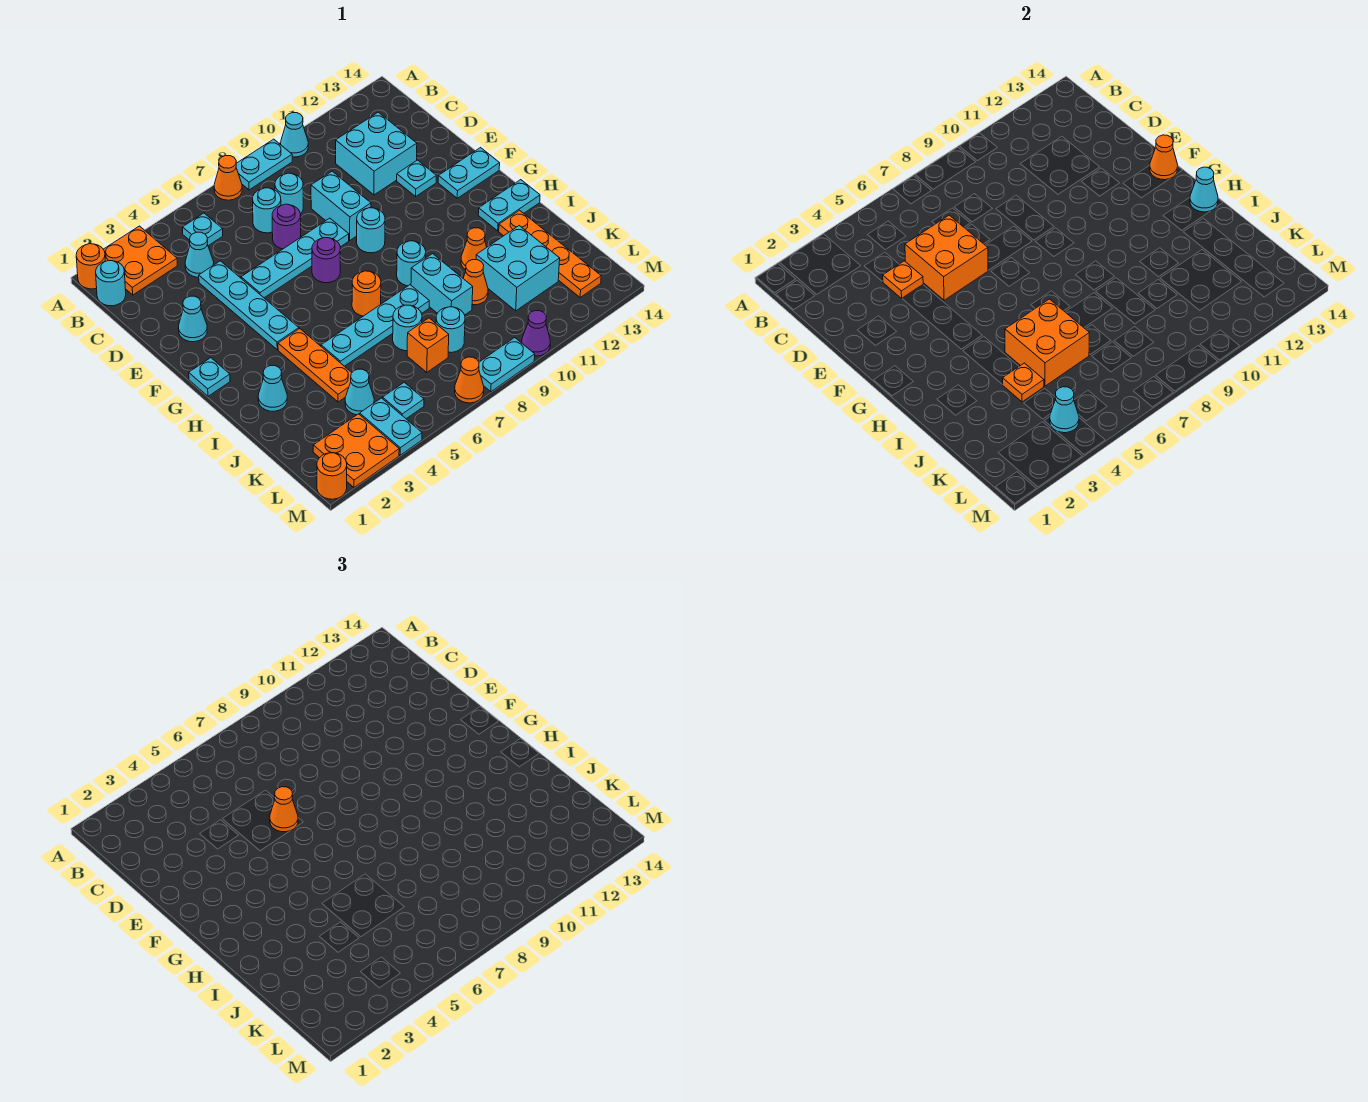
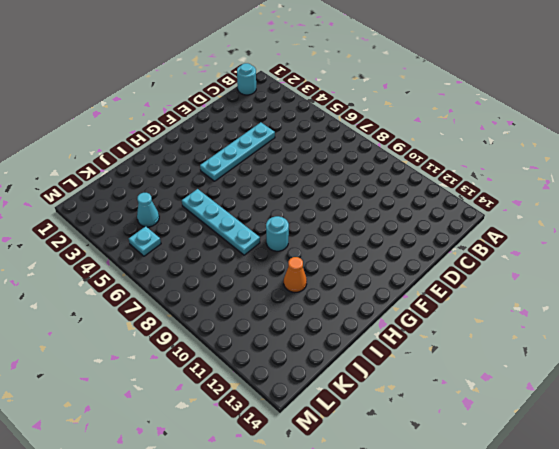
none -> orange 1x1 round brick [76,244,105,289]
none -> orange 2x2 plate [103,226,177,295]
none -> orange 1x1 cone [214,156,242,200]
none -> cyan 1x2 plate [236,139,292,190]

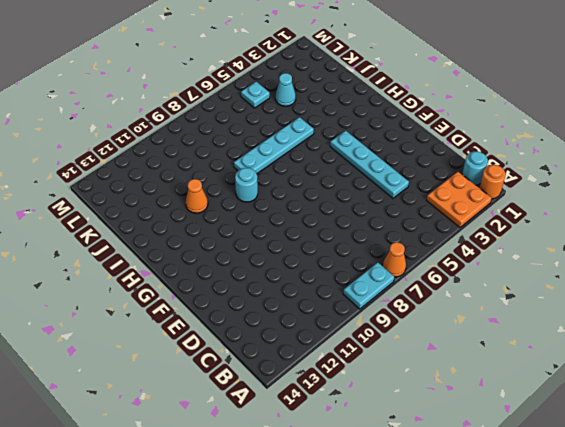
none -> cyan 1x1 cone [281,113,308,157]
none -> cyan 1x1 plate [183,213,223,246]
none -> cyan 1x1 cone [185,232,214,277]
none -> cyan 1x1 round brick [253,188,281,233]

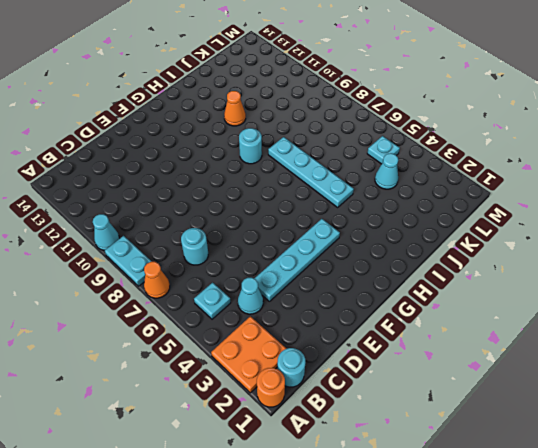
none -> cyan 1x1 round brick [275,173,303,214]
none -> cyan 2x2 brick [336,112,417,195]
none -> purple 1x1 round brick [272,204,301,249]
none -> cyan 1x2 brick [311,171,371,240]

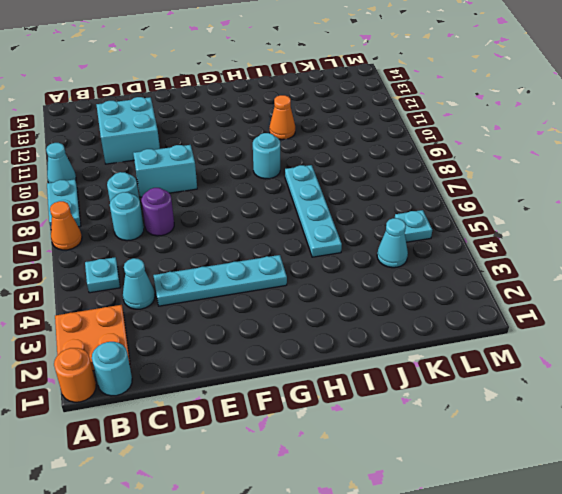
none -> cyan 1x1 cone [178,296,207,342]
none -> cyan 1x4 plate [241,218,349,298]
none -> cyan 1x1 plate [397,160,436,196]
none -> purple 1x1 round brick [312,238,340,283]

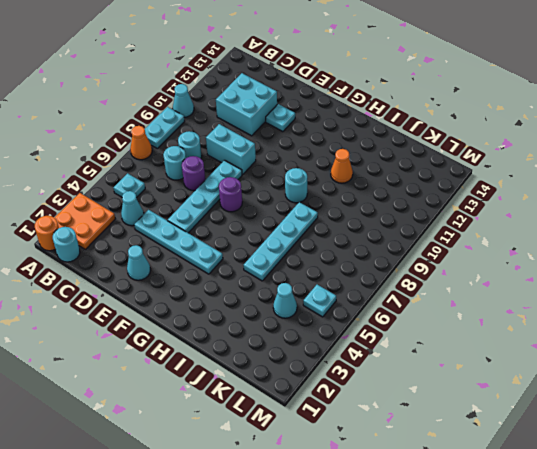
none -> cyan 1x1 round brick [357,208,385,253]
none -> cyan 1x2 plate [438,148,500,198]
none -> cyan 1x1 plate [189,358,230,396]
none -> orange 1x3 plate [278,329,352,402]

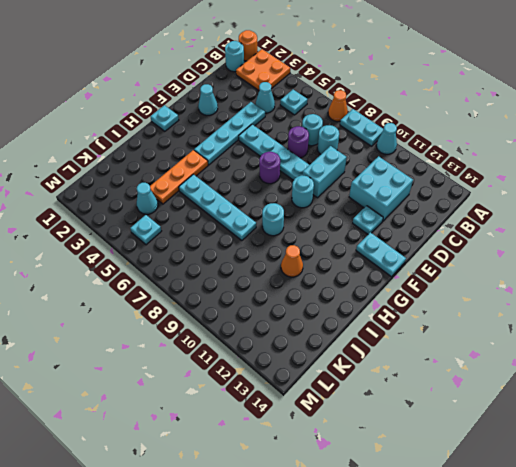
none -> orange 1x1 round brick [352,271,381,316]
none -> cyan 1x2 plate [478,180,540,231]
none -> cyan 1x1 cone [258,366,287,411]
none -> cyan 1x2 brick [411,254,473,315]

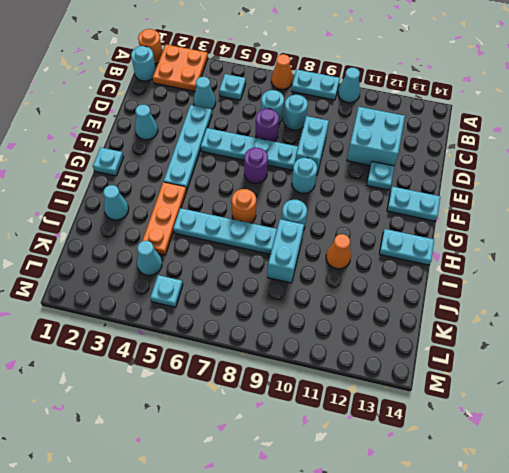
none -> orange 1x4 plate [499,210,601,297]
none -> cyan 1x1 round brick [393,305,422,351]
none -> orange 1x1 cone [463,260,488,305]
none -> cyan 2x2 brick [476,226,560,311]

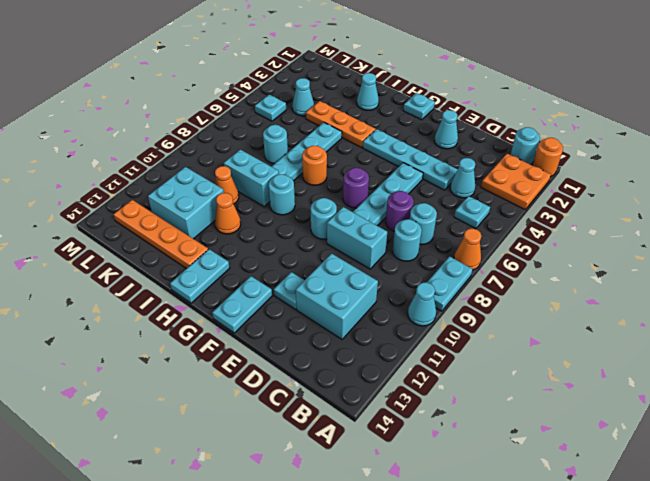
none -> orange 1x1 brick [407,318,449,372]
none -> cyan 1x1 round brick [436,307,465,353]
none -> orange 2x2 plate [313,414,399,487]
none -> cyan 1x2 plate [360,398,422,455]

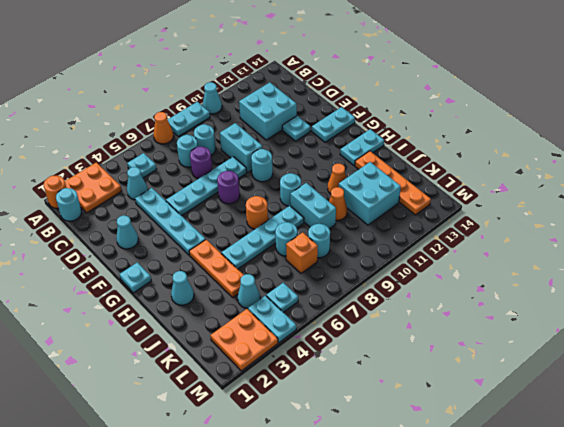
none -> orange 1x1 round brick [317,453,347,499]
none -> orange 1x1 cone [455,357,484,403]
none -> cyan 1x2 plate [479,338,535,392]
none -> purple 1x1 cone [522,311,550,356]

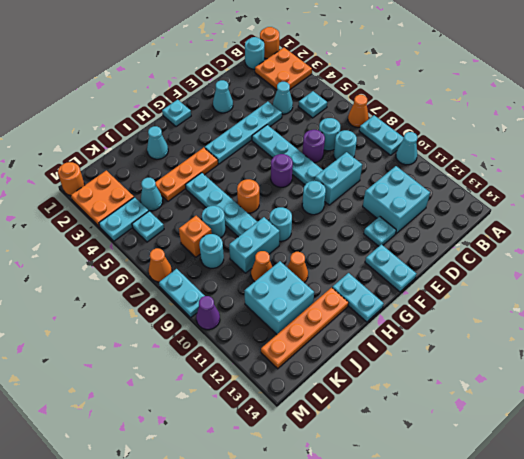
none -> orange 1x1 plate [883,261,923,298]
none -> orange 2x2 brick [905,215,988,300]
none -> orange 1x1 cone [1150,135,1178,180]
none -> cyan 1x1 cone [1190,167,1218,212]

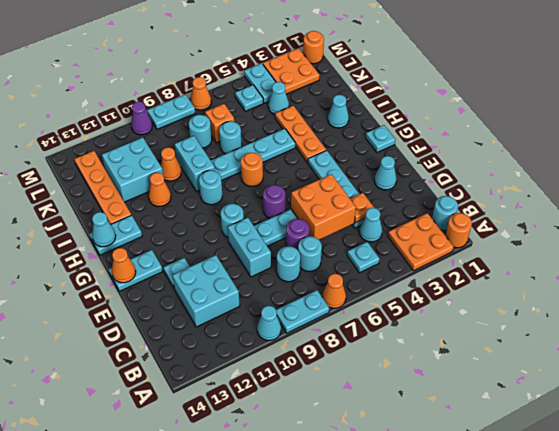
none -> orange 2x2 brick [1005,299,1089,386]
none -> orange 1x1 plate [1003,363,1044,402]
none -> cyan 1x1 cone [1050,387,1079,433]
none -> orange 1x1 cone [270,787,298,832]

